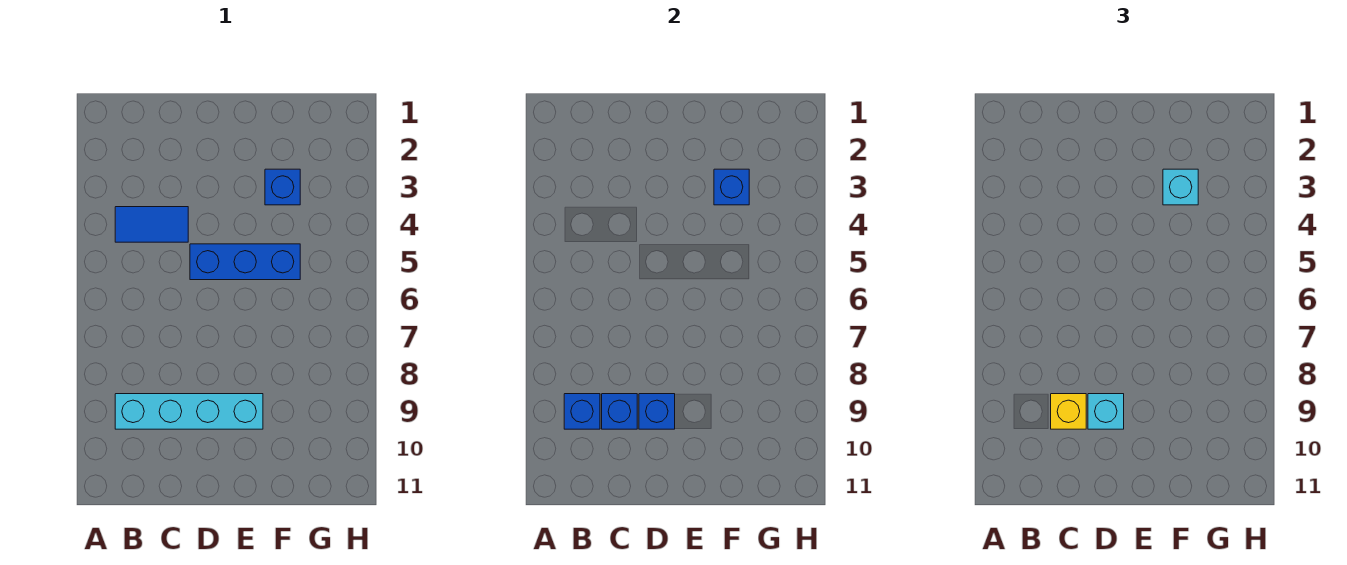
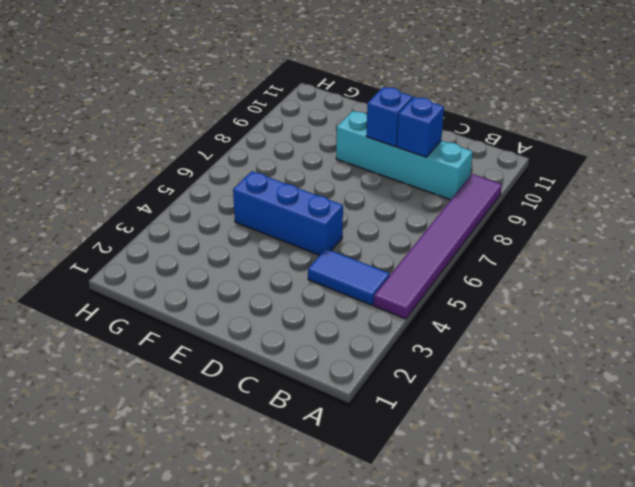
purple 1x6 tile [374,174,502,319] -> none
none -> blue 1x1 brick [265,169,300,205]
none -> blue 1x1 brick [564,394,600,429]

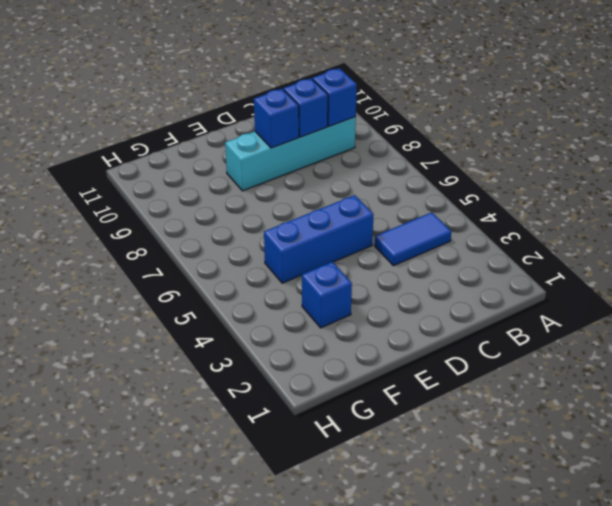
none -> blue 1x1 brick [714,169,749,205]
none -> yellow 1x1 brick [1051,394,1086,429]

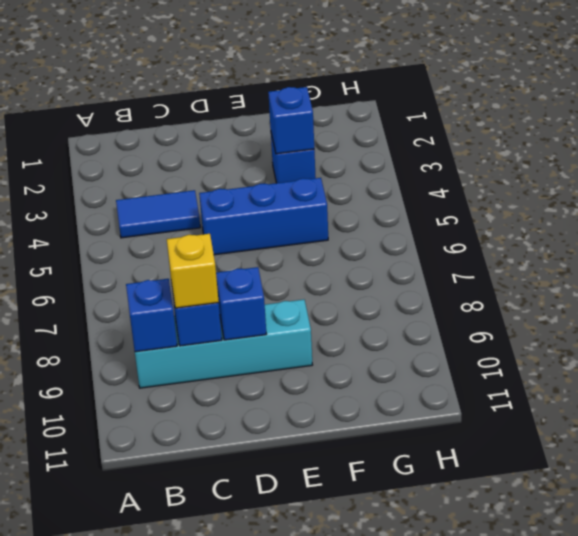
none -> cyan 1x1 brick [1088,394,1124,429]
none -> cyan 1x1 brick [1163,169,1198,205]

